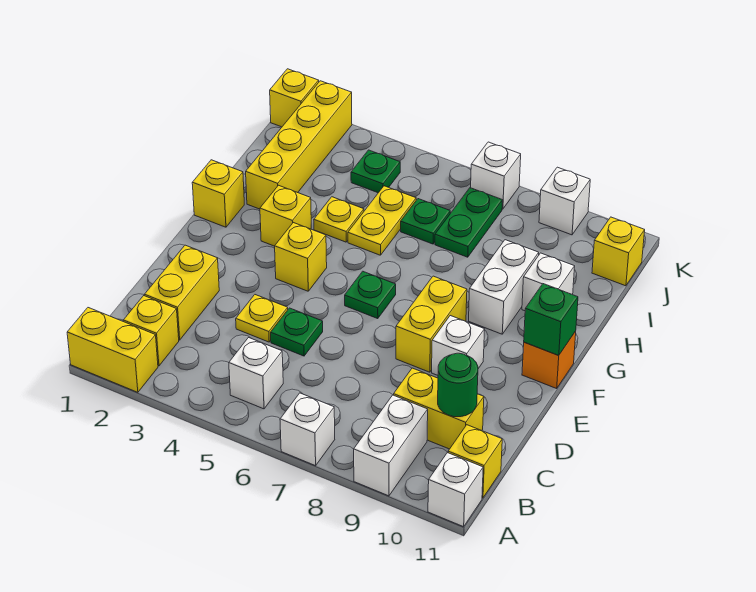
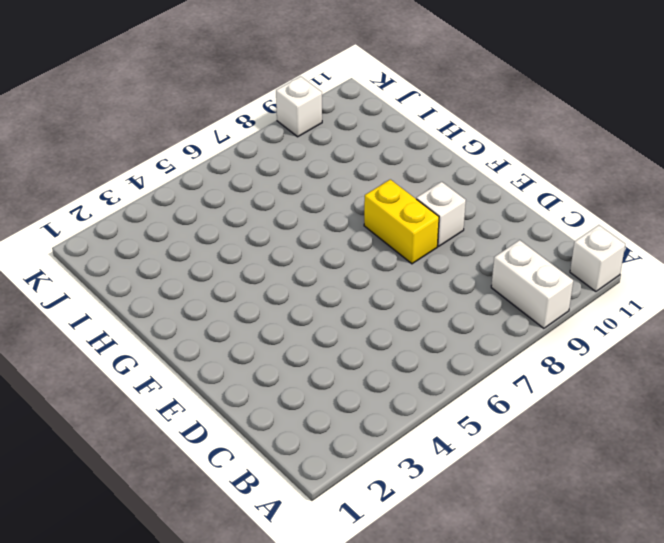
none -> yellow 1x2 brick [67,308,158,392]
none -> white 1x1 brick [280,393,335,466]
none -> yellow 1x1 brick [123,296,179,366]
none -> white 1x1 brick [229,338,283,409]

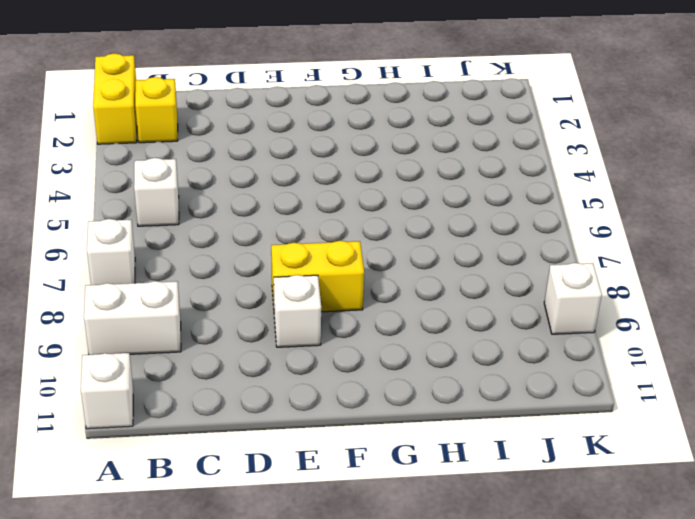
none -> yellow 1x1 brick [448,425,502,498]
none -> yellow 1x2 brick [145,245,219,340]
none -> yellow 1x2 brick [394,368,484,449]
none -> yellow 1x1 plate [236,295,288,342]

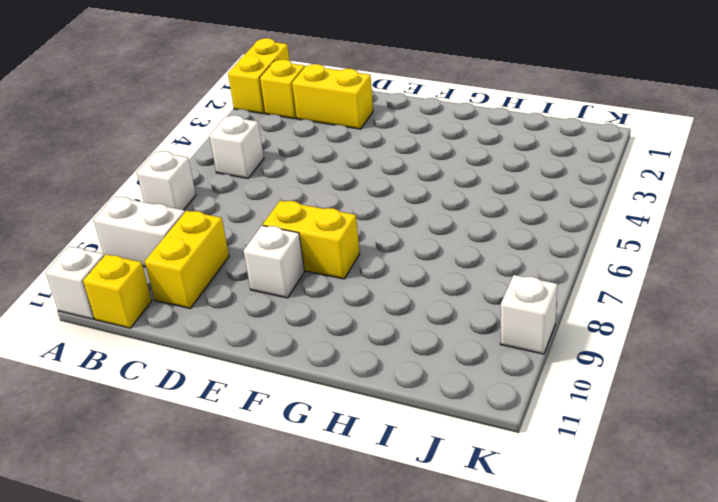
none -> yellow 1x1 plate [236,295,288,342]
none -> green 1x1 plate [271,308,323,356]
none -> yellow 1x1 brick [275,223,327,291]
none -> green 1x1 plate [345,271,396,319]

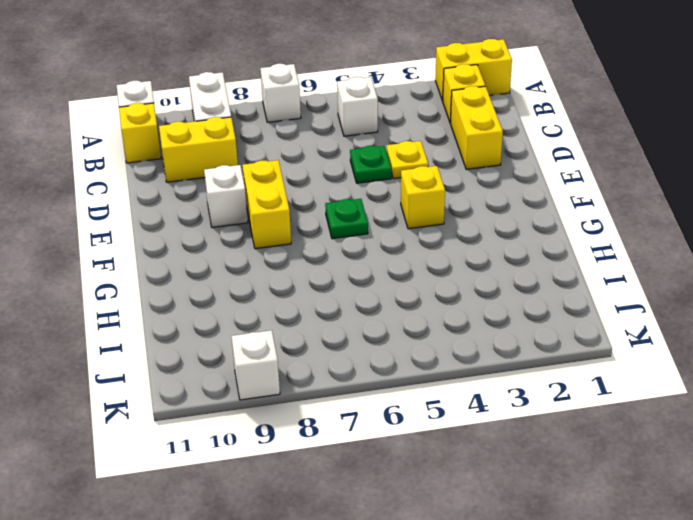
none -> orange 1x1 brick [522,331,576,388]
none -> yellow 1x1 brick [192,160,244,227]
none -> yellow 1x1 brick [260,185,311,246]
none -> white 1x2 brick [469,240,539,334]

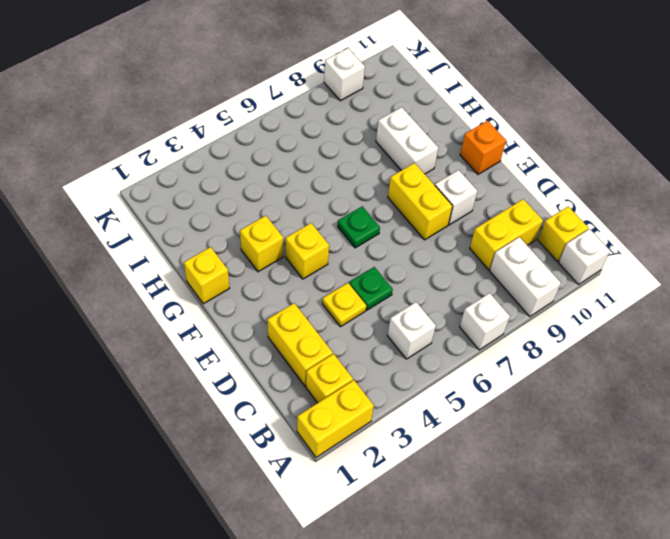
none -> yellow 1x4 brick [246,81,352,209]
none -> yellow 1x1 plate [314,197,364,242]
none -> yellow 1x2 plate [348,186,416,255]
none -> white 1x1 brick [522,253,575,311]

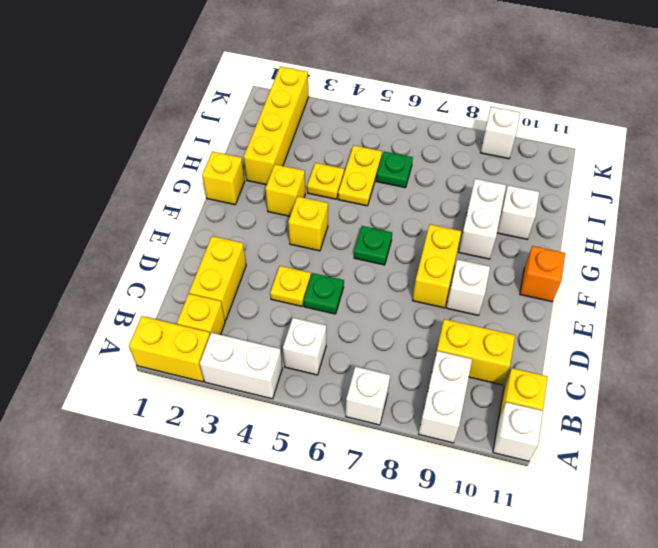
white 1x2 brick [200,333,282,399] -> none
none -> green 1x2 plate [435,188,502,257]
none -> green 1x1 plate [351,150,400,193]
none -> yellow 1x1 brick [592,217,645,286]
none -> yellow 1x1 brick [270,69,319,127]

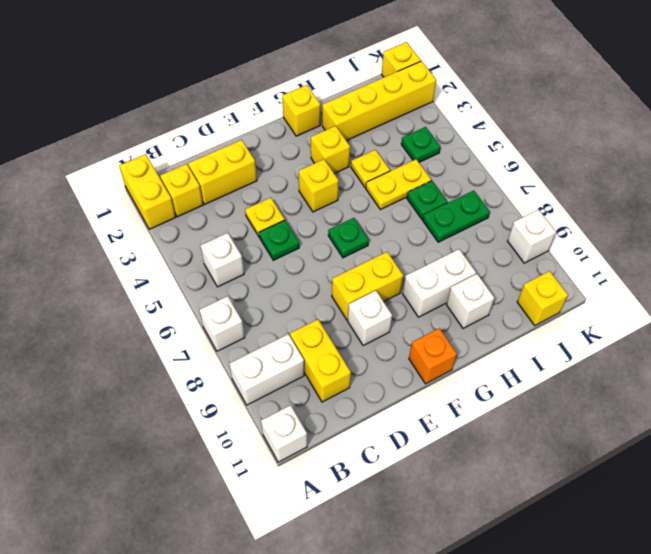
none -> yellow 1x1 brick [448,425,502,498]
none -> white 1x1 brick [471,142,521,209]
none -> green 1x1 round brick [438,353,478,417]
none -> green 1x1 brick [524,284,578,355]

